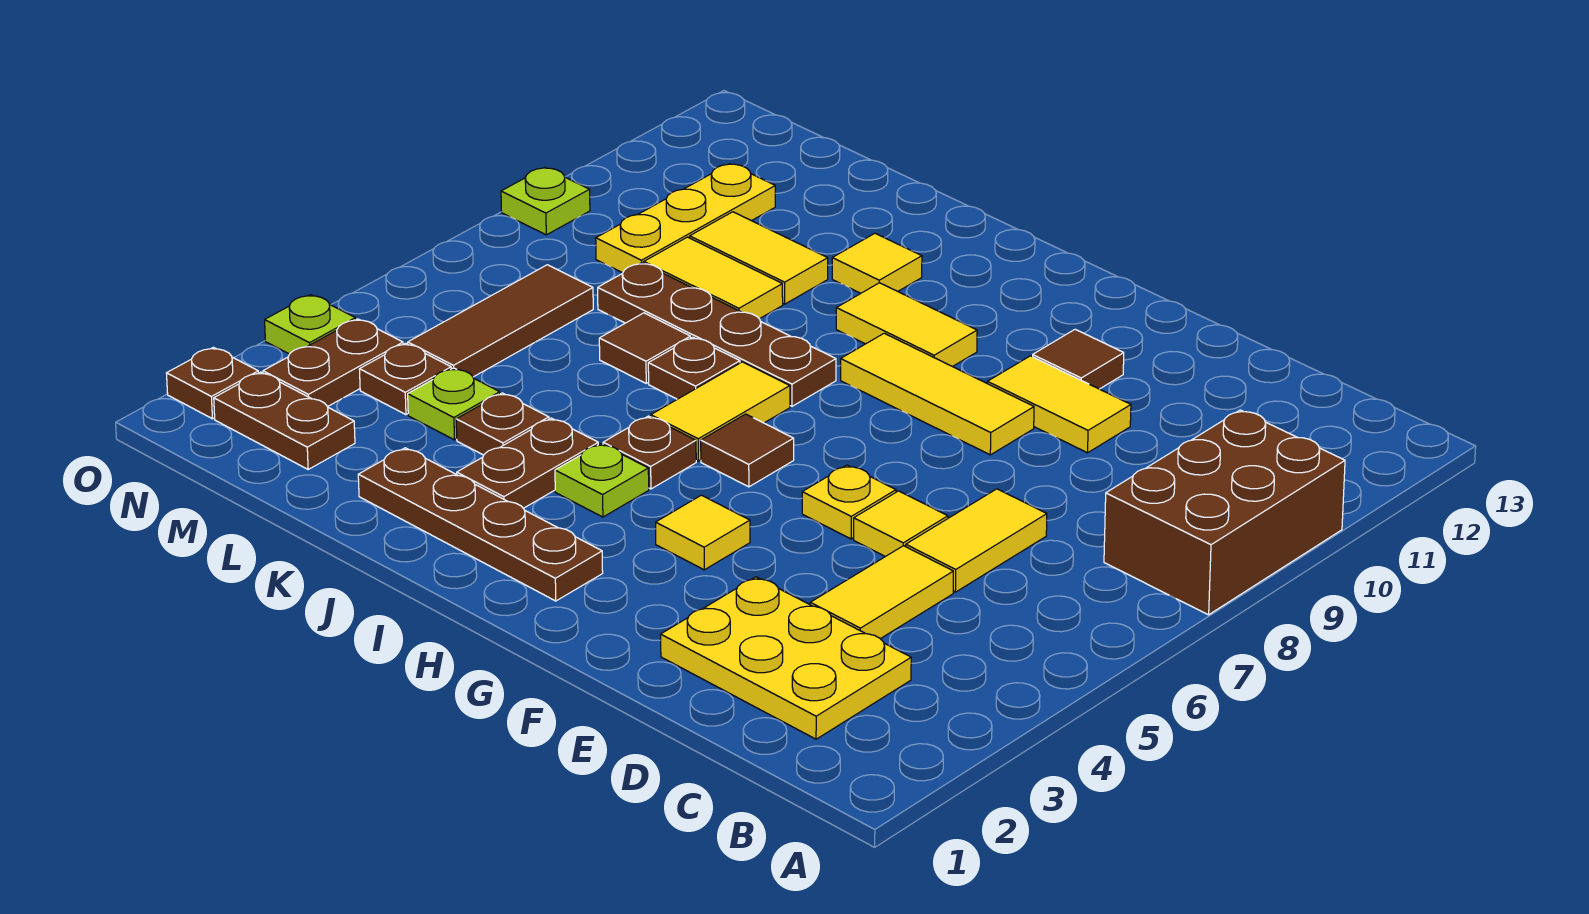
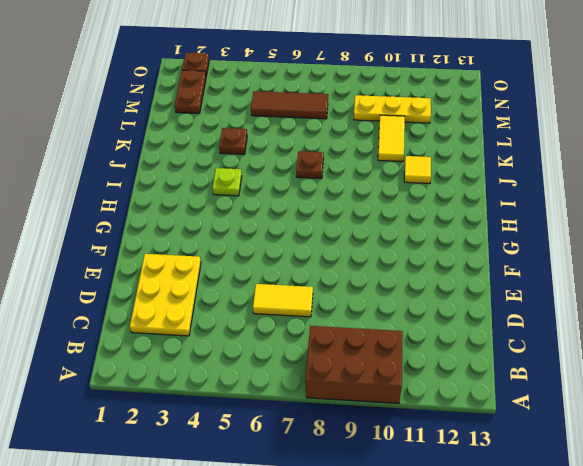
none -> yellow 1x2 tile [810,546,953,639]
none -> yellow 1x1 tile [854,491,948,557]
none -> yellow 1x2 tile [987,356,1131,453]
none -> yellow 1x1 plate [802,465,896,539]

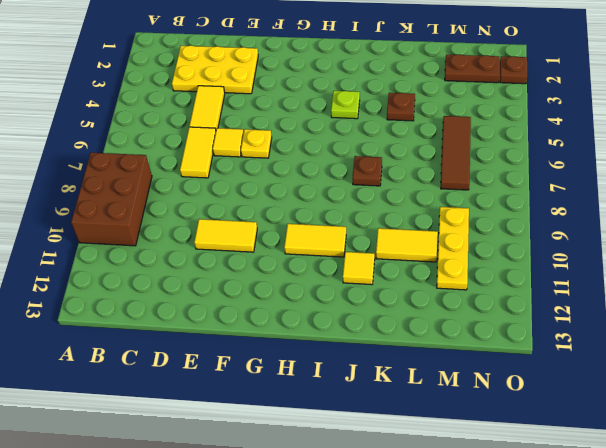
none -> yellow 1x3 tile [841,333,1034,455]
none -> brown 1x1 tile [1033,329,1124,389]
none -> yellow 1x1 tile [656,495,750,570]
none -> brown 1x4 plate [358,448,603,601]

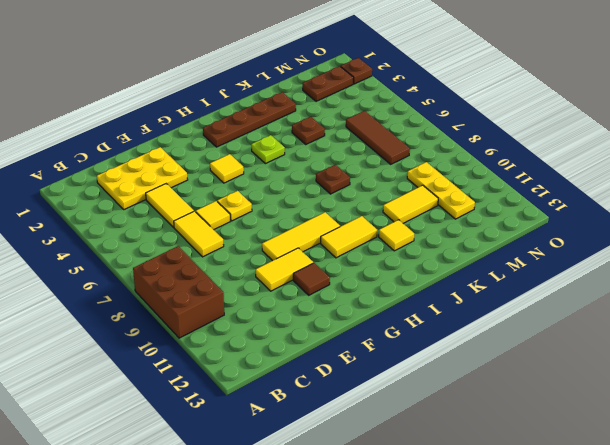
none -> brown 1x1 tile [701,414,794,487]
none -> brown 1x1 plate [603,416,696,489]
none -> yellow 1x2 tile [651,362,790,461]
none -> brown 1x4 plate [598,263,836,406]

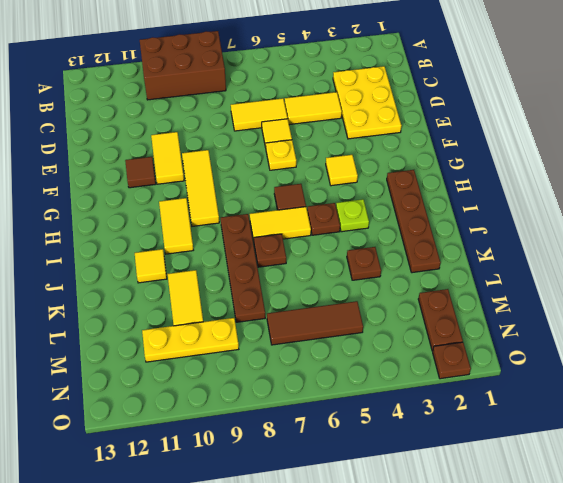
none -> brown 1x2 plate [457,418,598,508]
none -> brown 1x1 tile [599,313,691,383]
none -> yellow 1x2 tile [644,237,783,319]
none -> lime 1x1 plate [408,368,500,440]

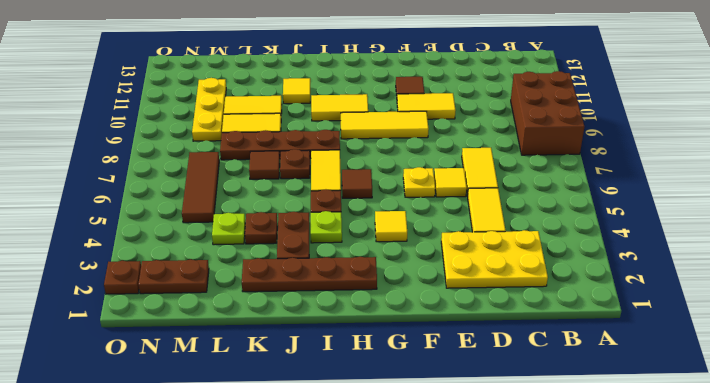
none -> brown 1x1 plate [360,343,451,415]
none -> brown 1x2 plate [263,319,403,407]
none -> lime 1x1 plate [265,295,356,354]
none -> lime 1x1 plate [501,167,590,235]

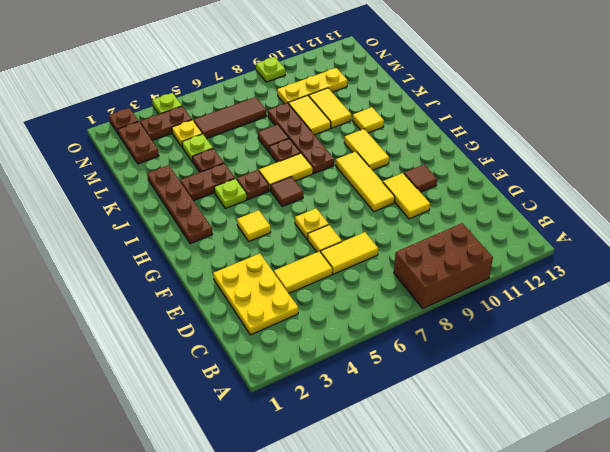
yellow 1x1 plate [172,120,202,147] -> brown 1x1 plate [360,343,451,415]

